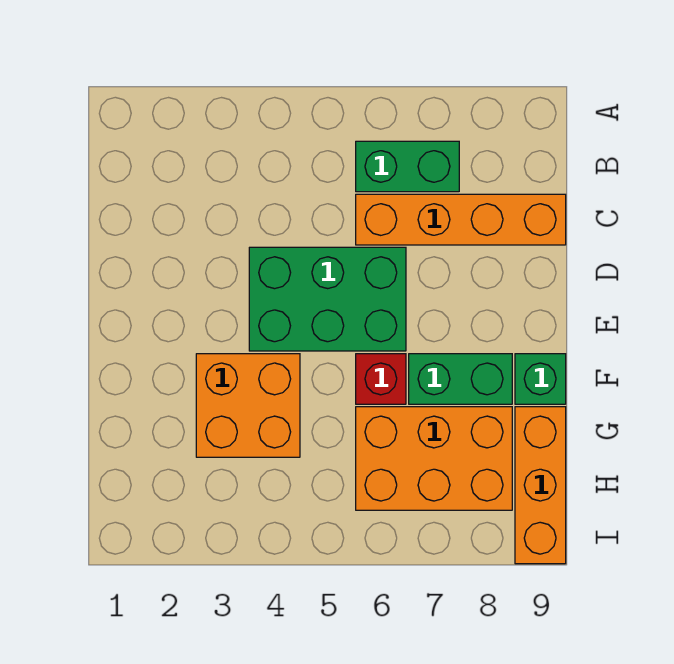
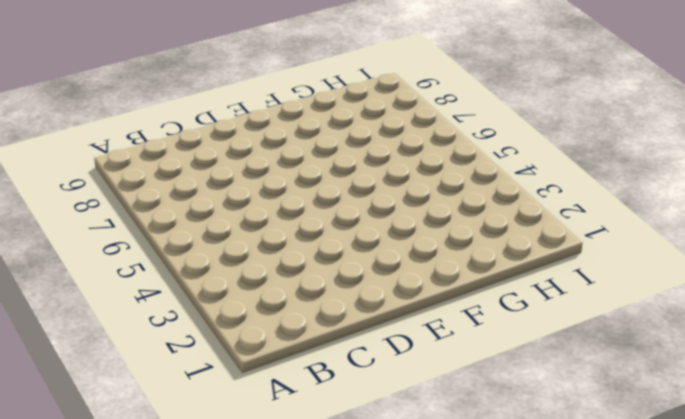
none -> green 1x2 brick [356,141,459,192]
none -> orange 1x4 brick [356,194,566,245]

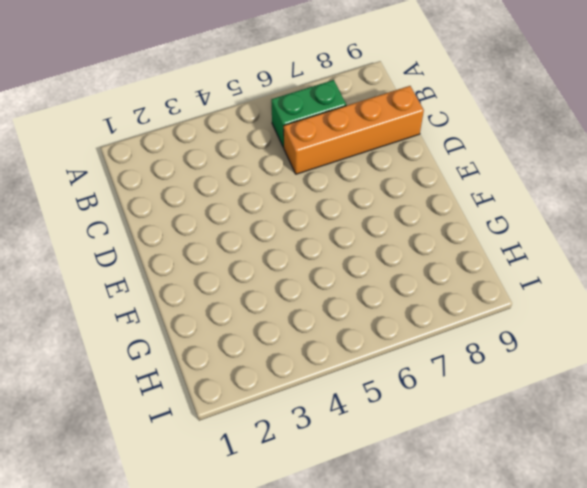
none -> green 2x3 brick [249,247,406,351]
none -> orange 2x2 brick [196,354,300,457]

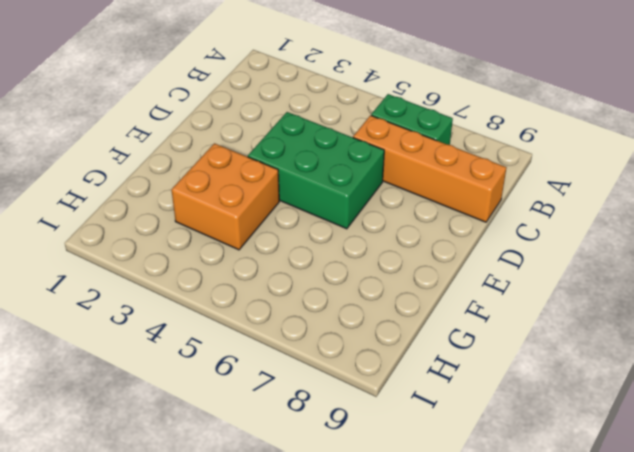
none -> red 1x1 brick [356,354,406,404]
none -> green 1x2 brick [409,354,512,404]

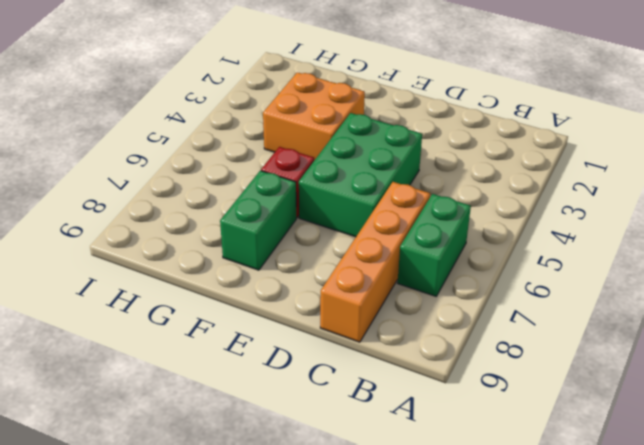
none -> green 1x1 brick [515,354,566,404]
none -> orange 2x3 brick [356,407,512,510]

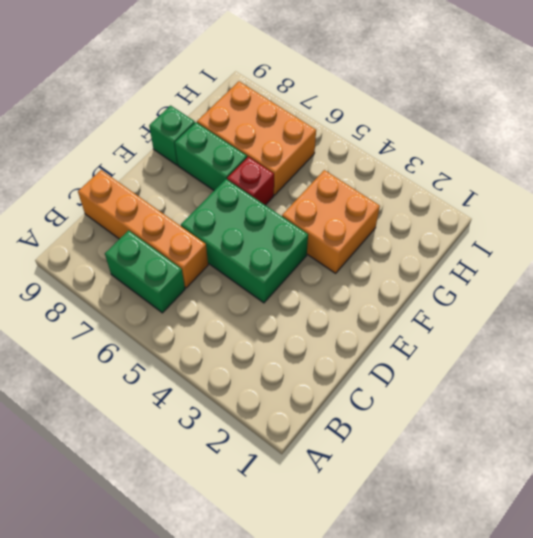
none -> orange 1x3 brick [515,407,566,564]

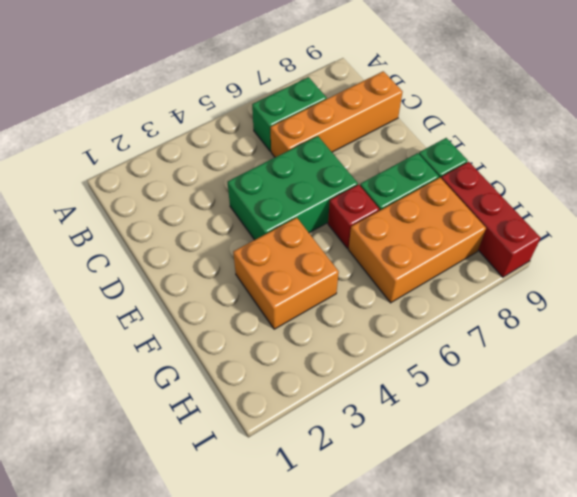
red 1x3 brick [441,162,541,277] -> orange 1x3 brick [515,407,566,564]

